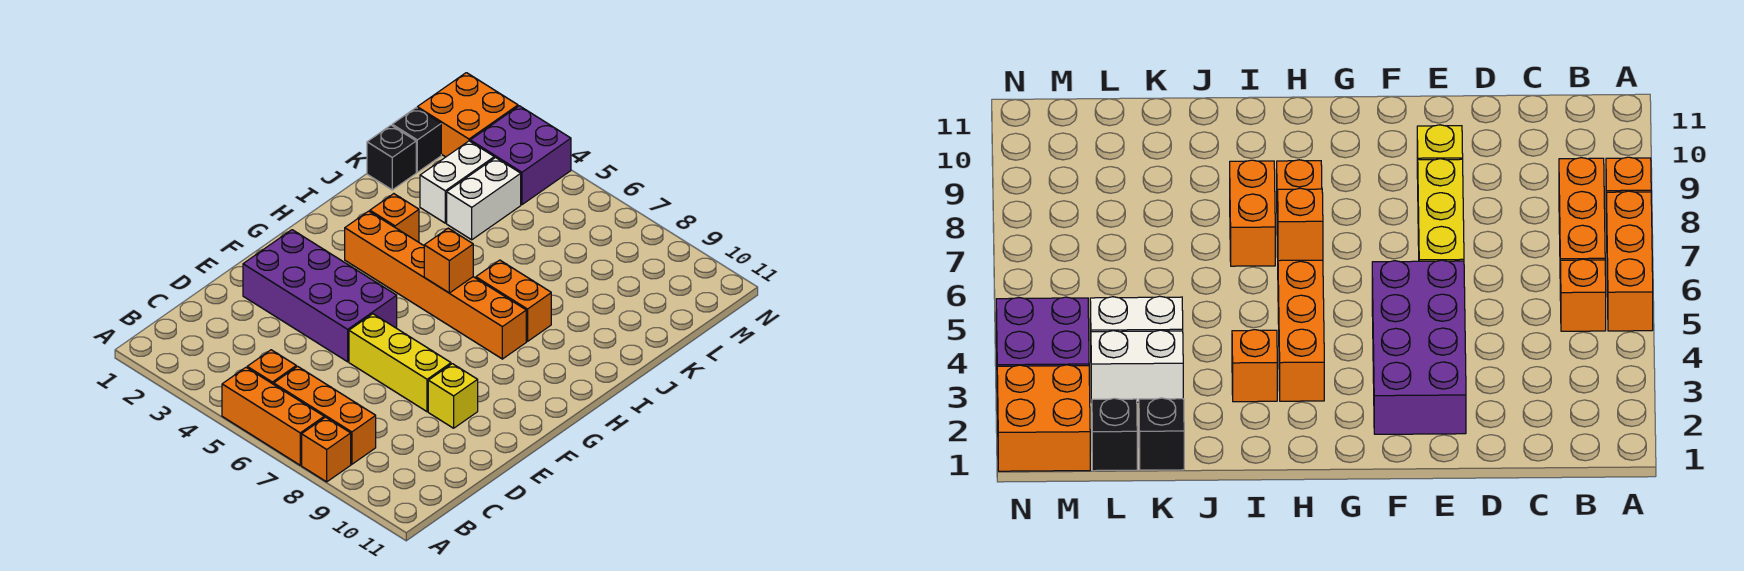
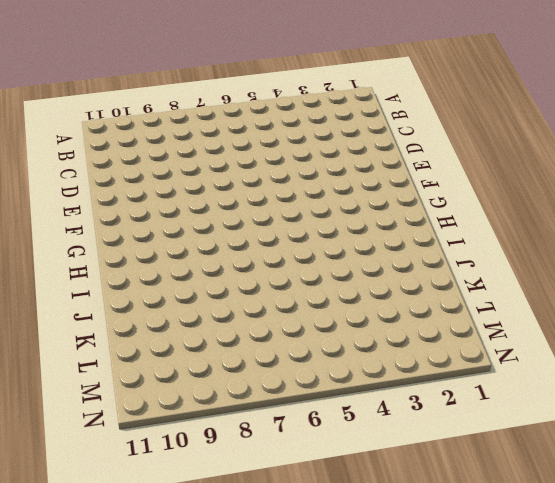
none -> orange 1x3 brick [222,368,324,465]
none -> orange 1x1 brick [302,417,351,482]
none -> orange 1x1 brick [247,350,296,384]

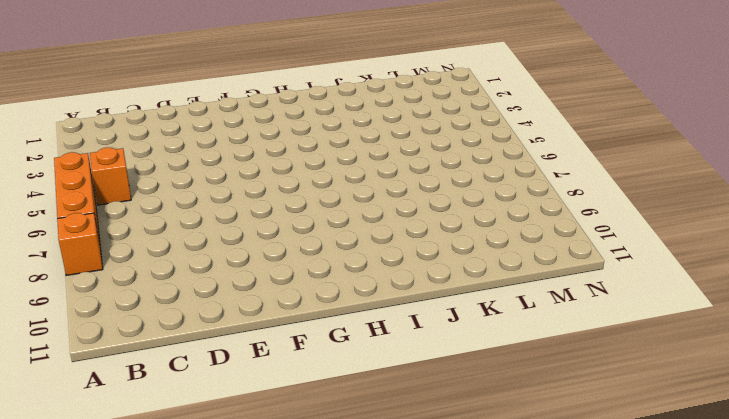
none -> orange 1x3 brick [274,366,376,464]
none -> purple 2x4 brick [243,230,397,362]
none -> yellow 1x3 brick [349,314,451,412]

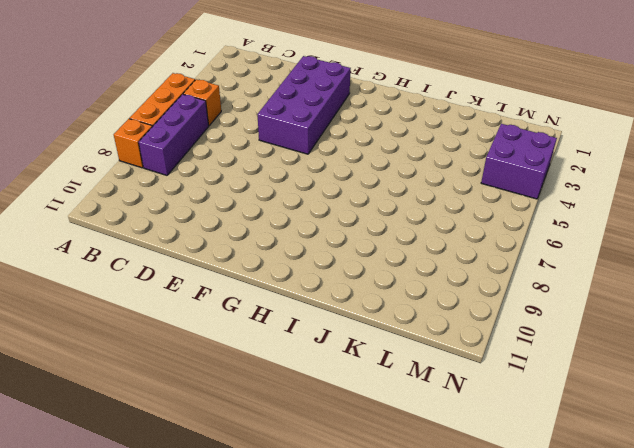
purple 1x3 brick [139,94,209,175] -> orange 1x3 brick [274,366,376,464]
none -> yellow 1x3 brick [349,314,451,412]
none -> yellow 1x1 brick [428,364,478,428]
none -> orange 1x6 brick [345,211,526,359]

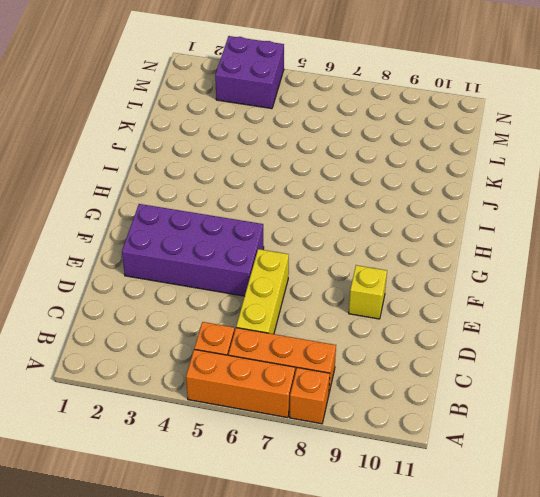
yellow 1x3 brick [236,249,289,334] -> yellow 1x3 brick turned to [349,314,451,412]
none -> orange 1x6 brick [345,211,526,359]
none -> orange 1x1 brick [370,194,419,242]
none -> orange 1x2 brick [476,260,551,341]

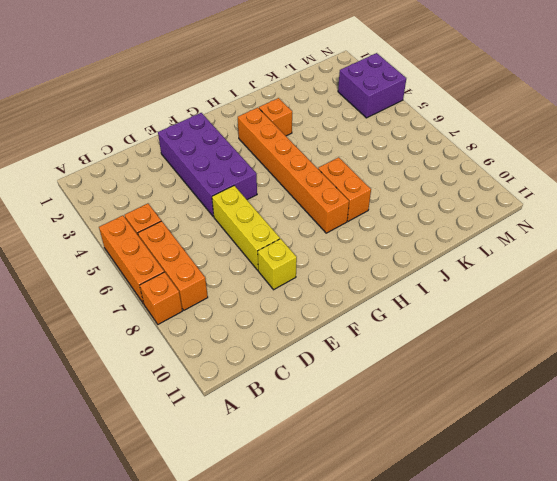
none -> black 1x1 brick [367,125,416,190]
none -> white 1x2 brick [420,141,494,223]
none -> white 1x2 brick [447,158,521,240]

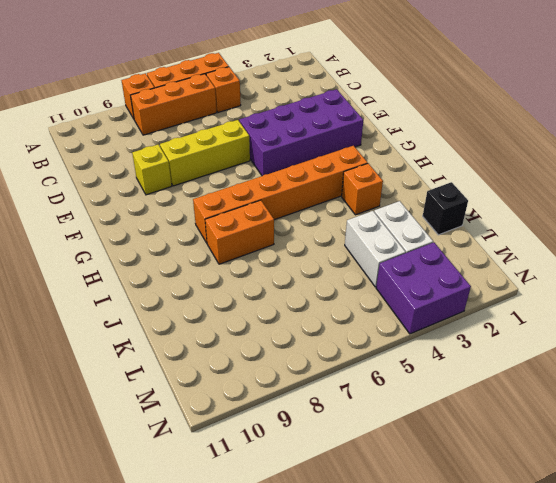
none -> black 1x1 brick [392,108,441,172]
none -> orange 2x2 brick [417,73,518,157]
none -> orange 1x1 brick [424,228,473,293]

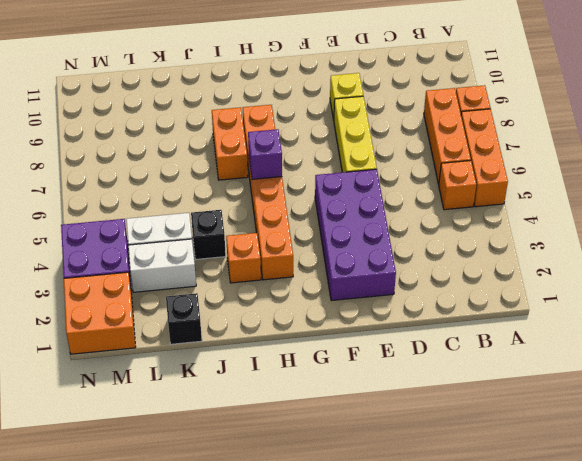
purple 1x1 brick [248,129,282,179] -> orange 1x1 brick [424,228,473,293]
black 1x1 brick [191,210,226,259] -> black 1x1 brick moved to [392,108,441,172]

